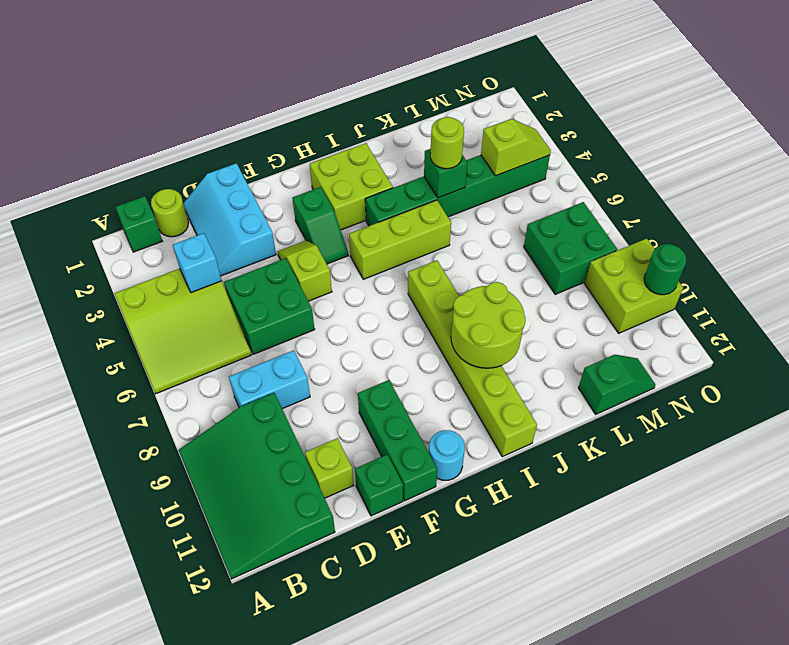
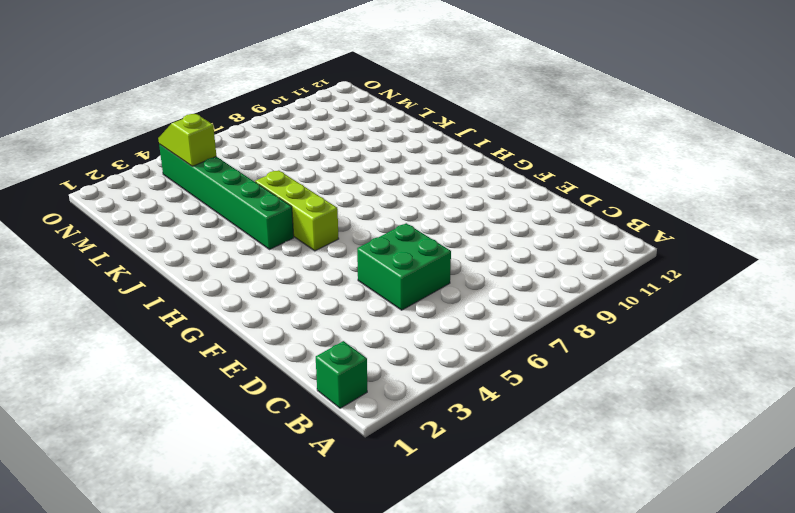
none -> lime 3x3 slope [114,269,252,394]
none -> green 3x4 slope [179,393,335,579]
none -> lime 1x1 round brick [151,189,188,237]

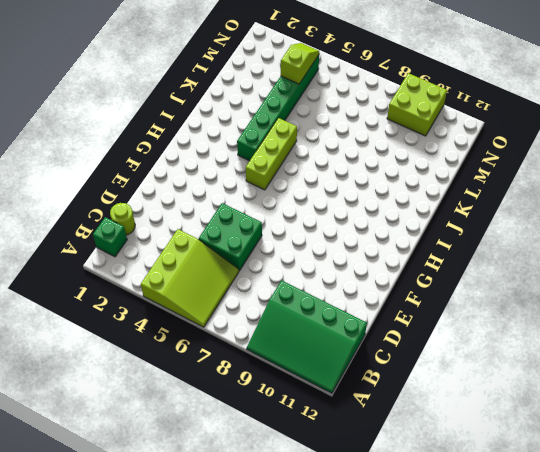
none -> cyan 1x2 brick [229,350,310,409]
none -> cyan 2x3 slope [183,163,276,276]
none -> lime 1x1 brick [305,438,354,498]

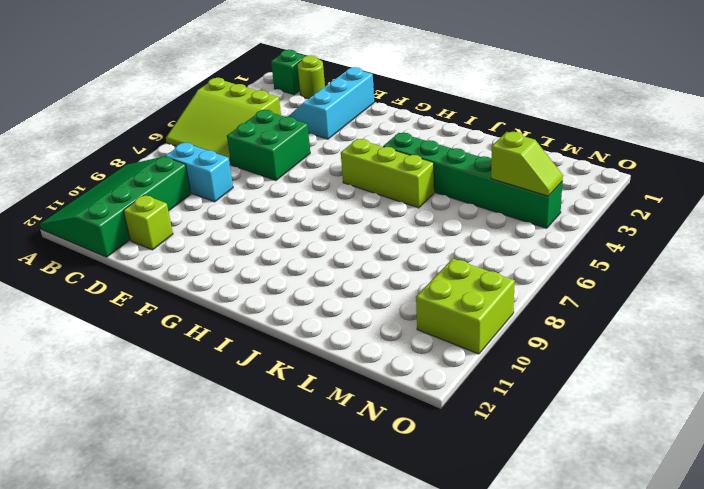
none -> green 1x1 brick [355,454,403,516]
none -> lime 1x2 slope [278,241,332,301]
none -> green 1x3 brick [358,380,437,501]

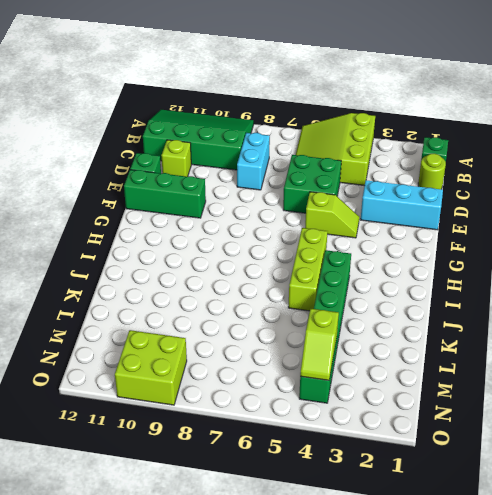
none -> green 1x2 slope [292,187,348,264]
none -> cyan 1x1 round brick [429,430,465,480]
none -> lime 2x2 brick [310,143,393,230]

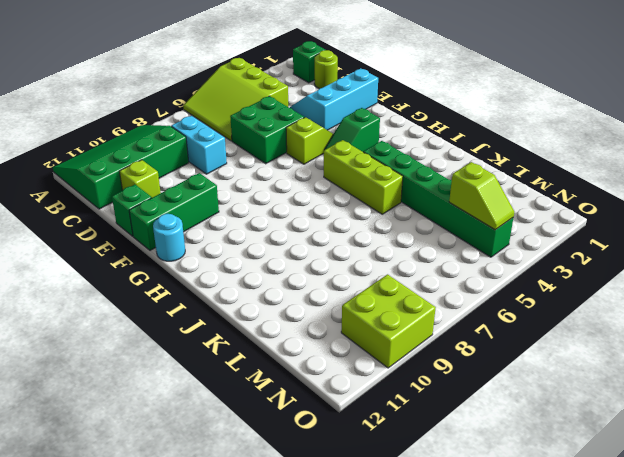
none -> lime 2x2 brick [310,143,393,230]
none -> lime 1x6 brick [408,260,537,457]
none -> green 1x2 slope [578,355,655,414]

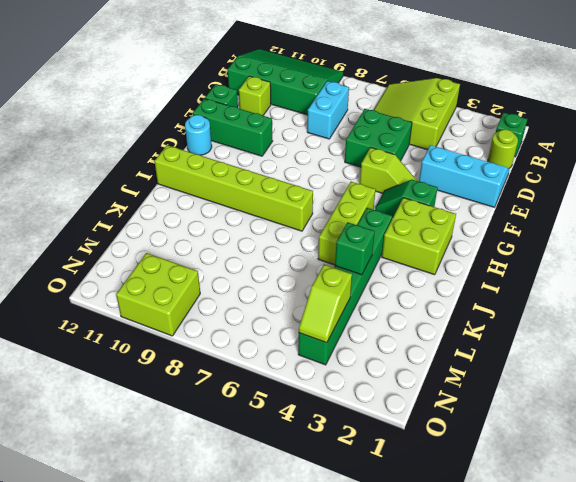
none -> green 1x2 slope [578,355,655,414]
none -> green 2x2 brick [524,202,617,294]
none -> cyan 1x1 brick [173,233,222,293]

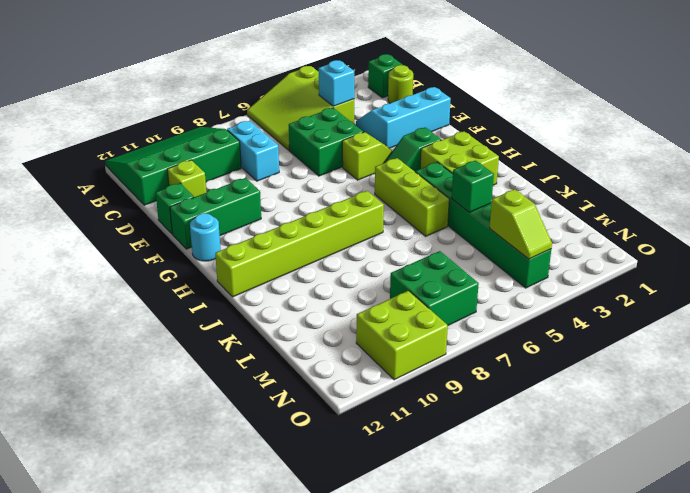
none -> green 1x2 slope [578,355,655,414]
none -> lime 2x2 round brick [451,282,526,368]
none -> green 1x1 round brick [644,244,686,295]

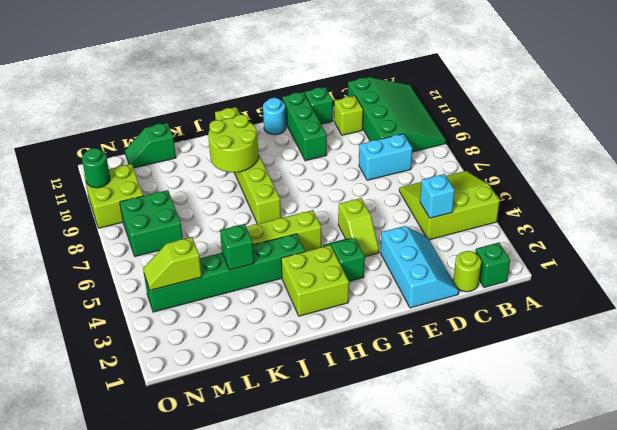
none -> green 2x2 brick [224,258,315,354]
none -> lime 1x1 round brick [430,117,464,169]

